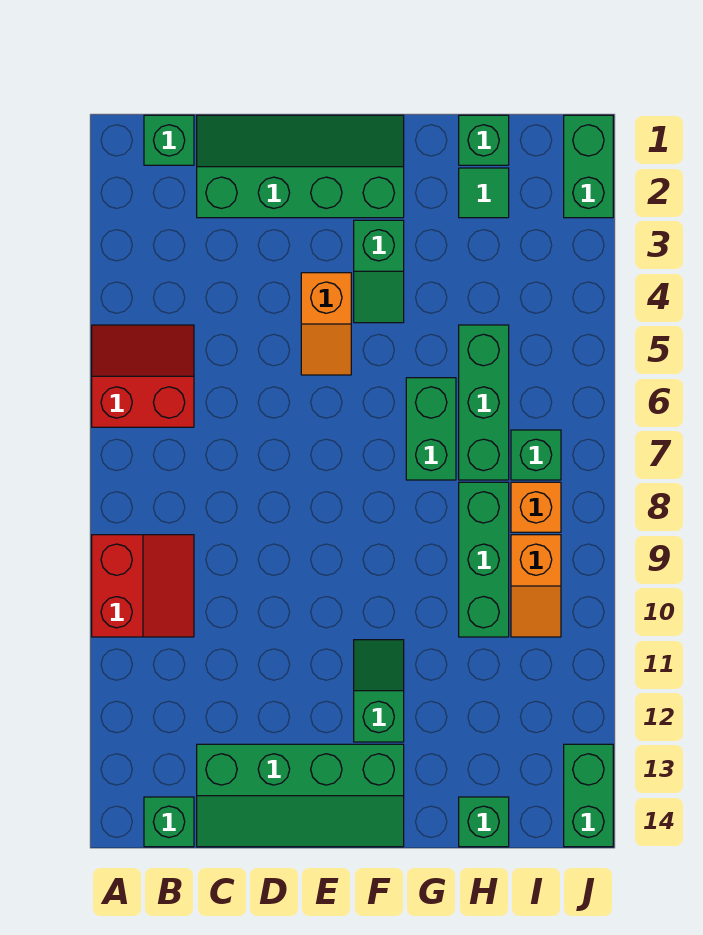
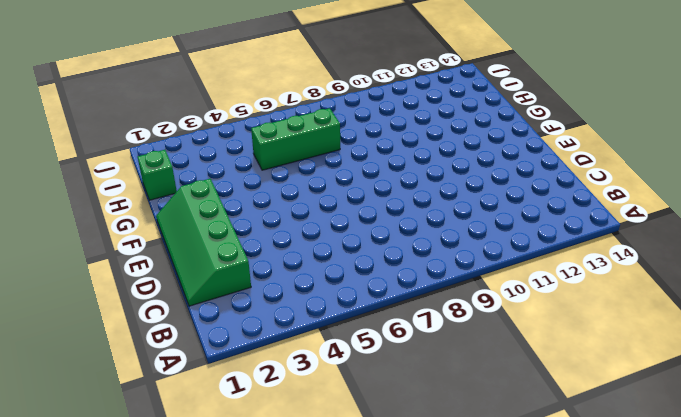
none -> red 2x2 slope [92,325,194,427]
none -> red 2x2 slope [92,535,194,637]
none -> green 1x1 brick [144,115,194,165]

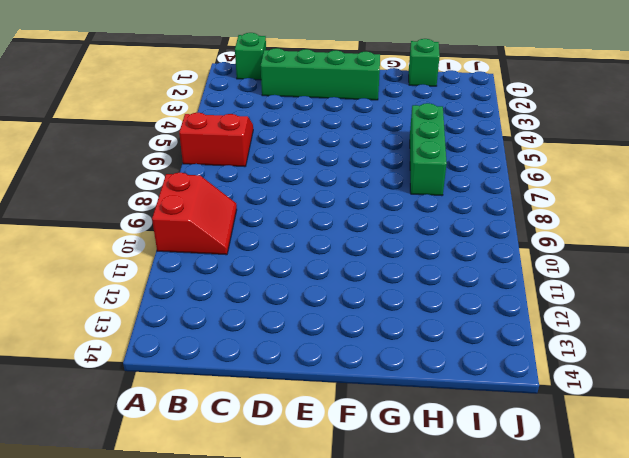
none -> green 1x1 brick [144,797,194,847]
none -> green 2x4 slope [197,744,404,847]
none -> orange 1x2 slope [301,273,351,375]

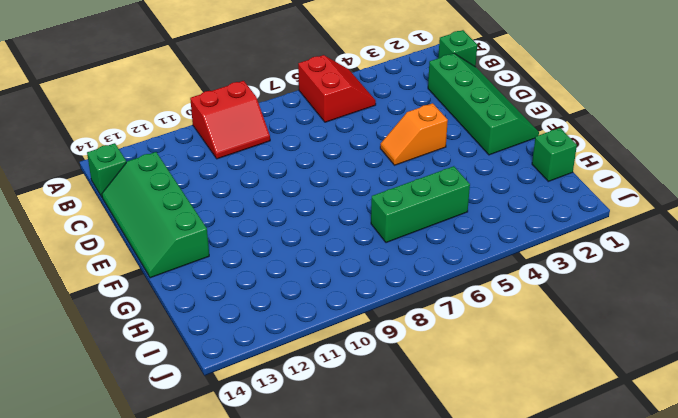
none -> green 1x2 slope [354,220,404,323]
none -> green 1x2 slope [354,640,404,742]
none -> green 1x2 brick [406,378,456,480]

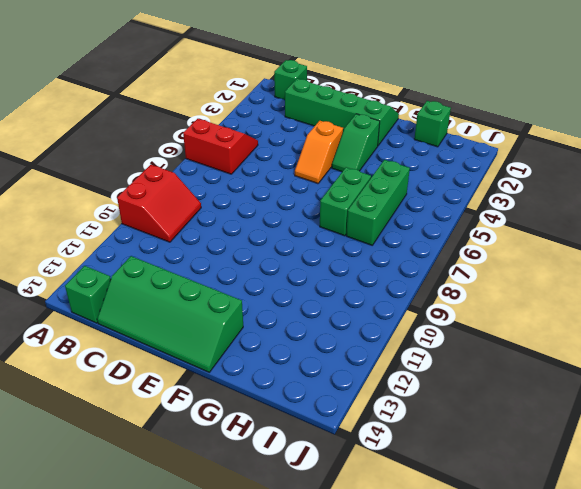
none -> green 1x2 slope [354,640,404,742]
none -> green 1x1 tile [459,168,509,218]
none -> green 1x3 brick [459,482,509,637]

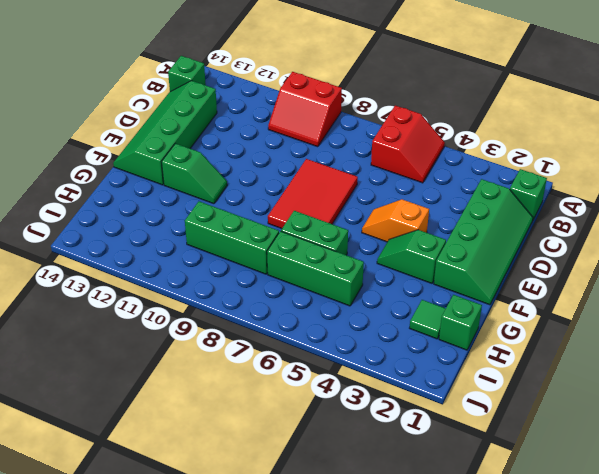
red 2x3 tile [268,159,358,229] -> none
none -> green 1x1 brick [459,797,509,847]
none -> green 1x1 brick [511,430,561,480]
none -> orange 1x1 brick [511,482,561,532]

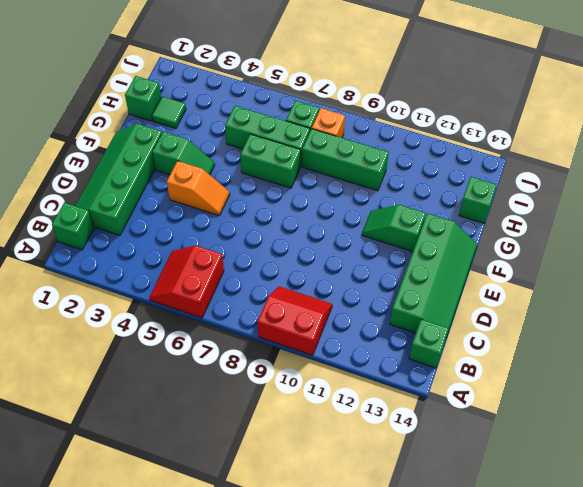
none -> orange 1x2 slope [511,535,561,637]
none -> green 1x2 brick [564,115,613,218]
none -> green 1x2 brick [564,744,613,847]

